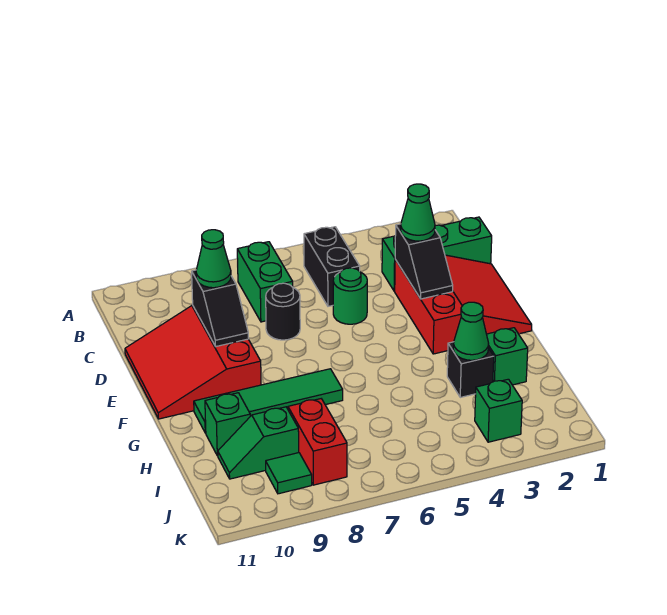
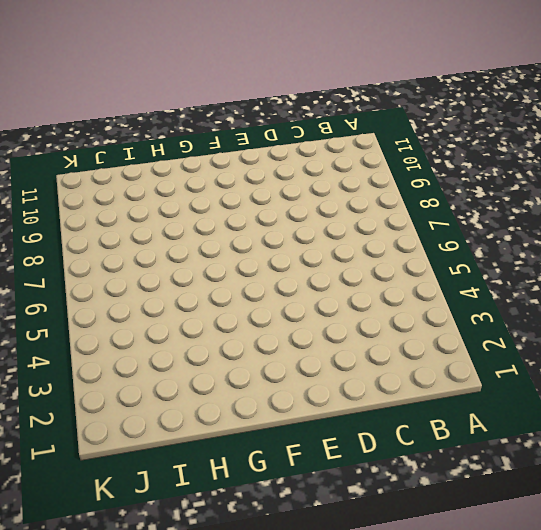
none -> black 1x2 brick [304,227,360,306]
none -> green 1x2 brick [237,242,293,322]
none -> green 1x3 brick [382,217,492,291]

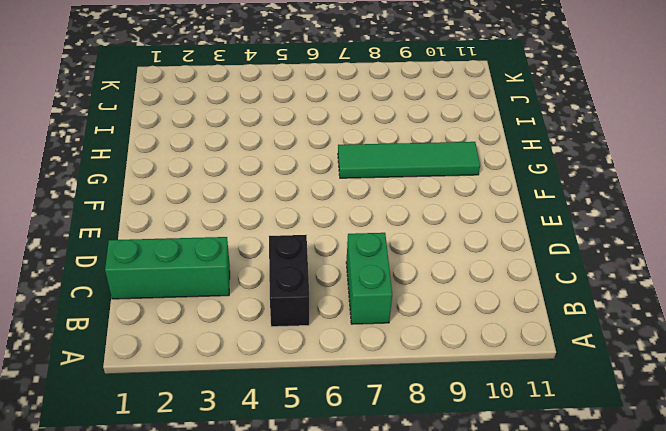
none -> red 3x3 slope [395,255,532,354]
none -> green 1x1 round brick [333,268,367,324]
none -> black 1x1 round brick [266,283,300,340]

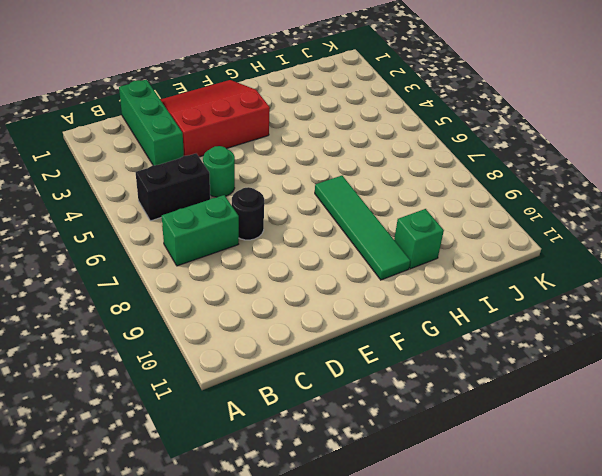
none -> red 3x3 slope [125,305,261,419]
none -> green 1x1 brick [487,328,528,385]
none -> black 1x1 brick [447,342,494,397]

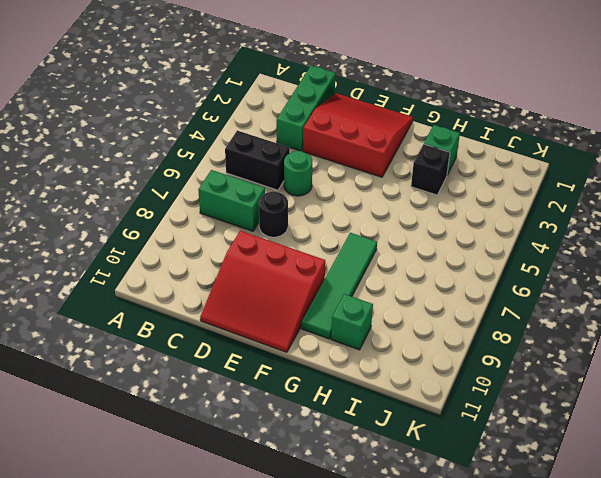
none -> red 1x2 brick [288,399,347,485]
none -> green 1x2 slope [218,407,299,479]
none -> green 1x1 brick [475,379,522,442]

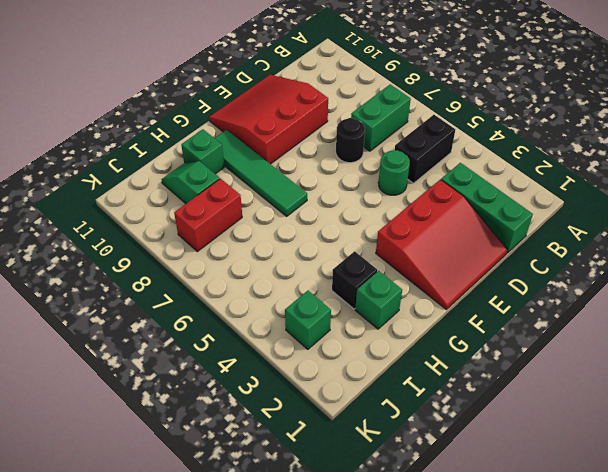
none -> green 1x1 tile [266,453,312,494]
none -> black 1x2 slope [395,224,453,299]
none -> black 1x2 slope [192,270,249,346]

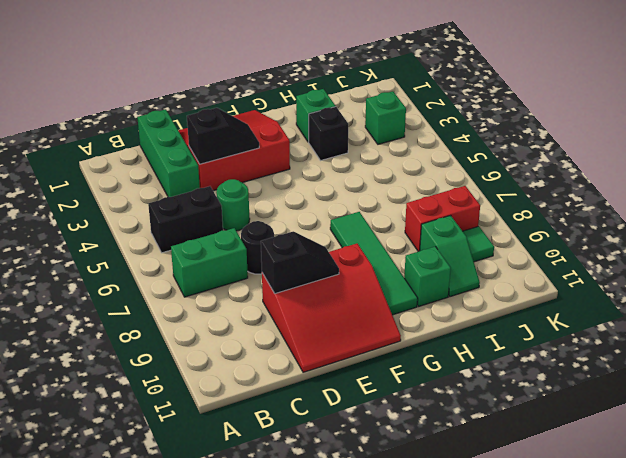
none -> green 1x1 cone [453,302,489,360]
none -> green 1x1 cone [401,184,435,241]
none -> green 1x1 cone [196,230,231,288]

